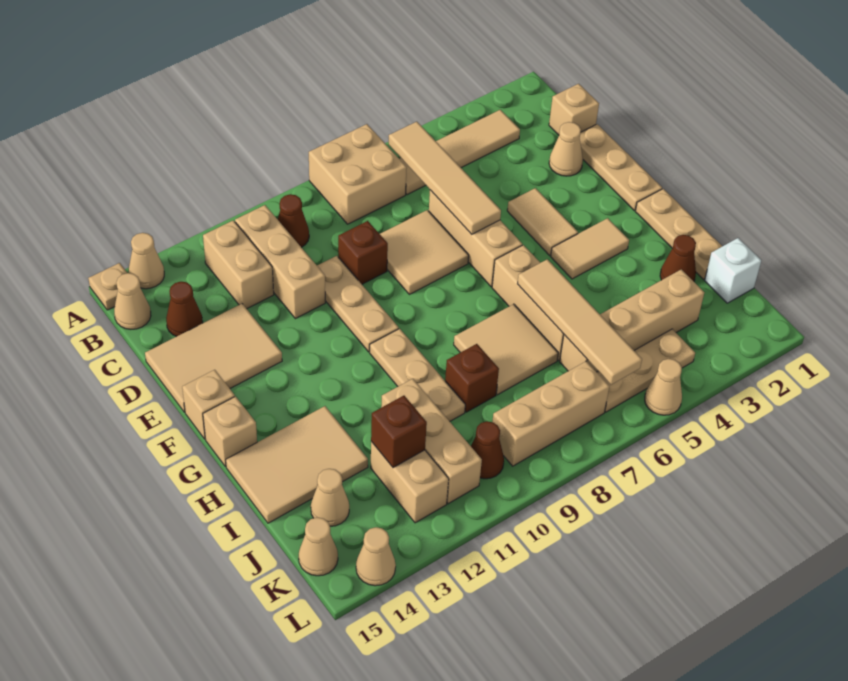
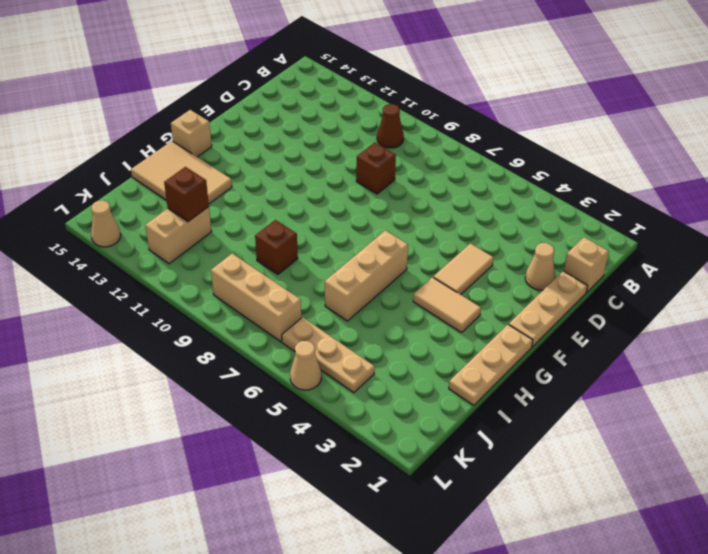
none -> tan 2x2 brick [309,124,407,224]
none -> tan 1x1 cone [129,233,164,289]
none -> tan 1x1 plate [88,263,127,310]
none -> tan 1x4 tile [400,110,520,195]

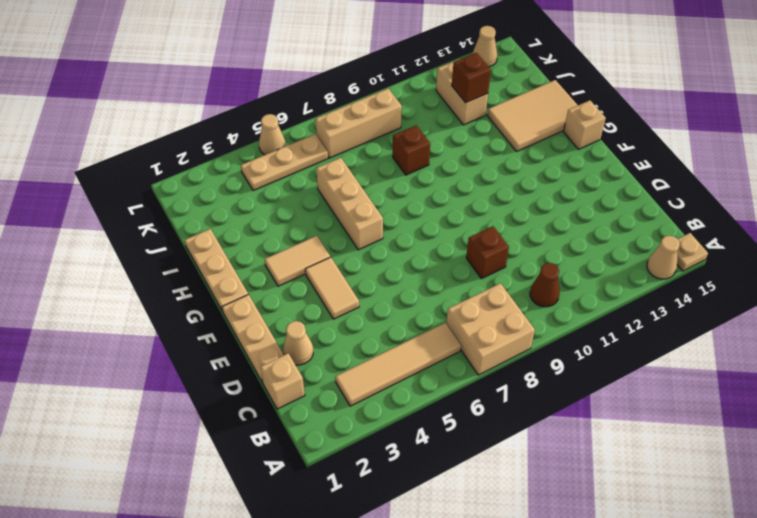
none -> tan 1x3 brick [235,205,325,319]
none -> tan 1x2 brick [203,220,274,309]
none -> tan 1x1 cone [114,273,151,329]
none -> brown 1x1 cone [166,282,203,337]

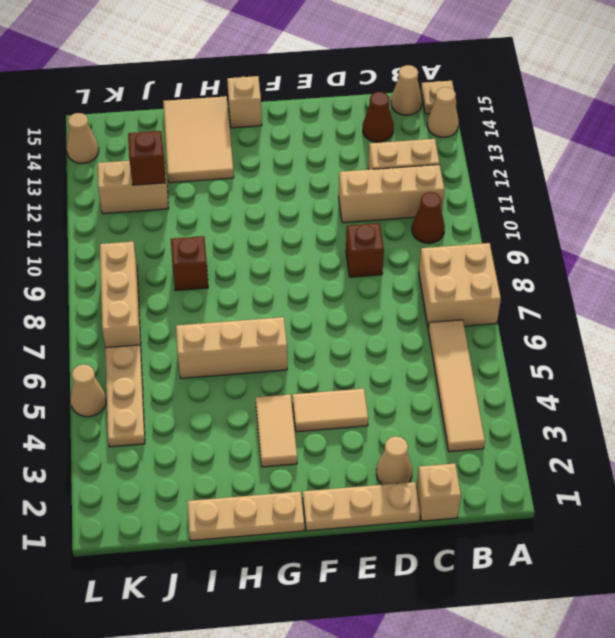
none -> tan 1x3 brick [429,190,522,287]
none -> tan 2x2 tile [380,210,469,294]
none -> tan 1x3 plate [317,256,399,352]
none -> tan 2x3 tile [145,304,282,412]

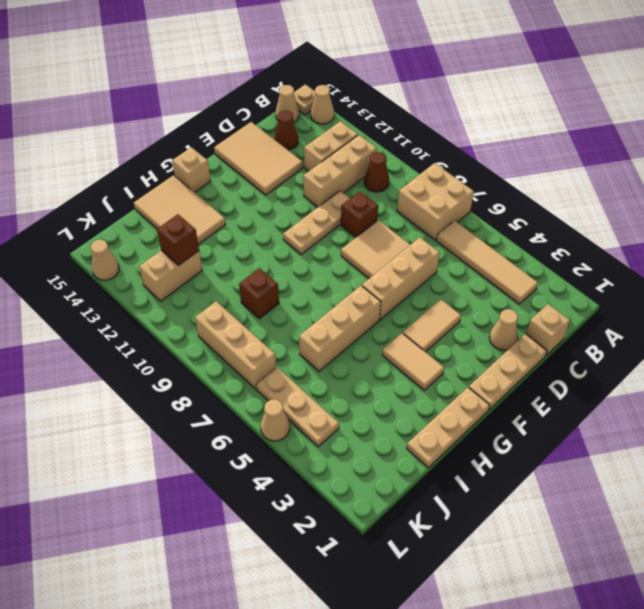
none -> tan 1x1 brick [182,370,235,439]
none -> tan 1x3 plate [370,329,465,421]
none -> tan 2x2 tile [454,304,558,395]
none -> brown 1x1 cone [660,235,696,281]

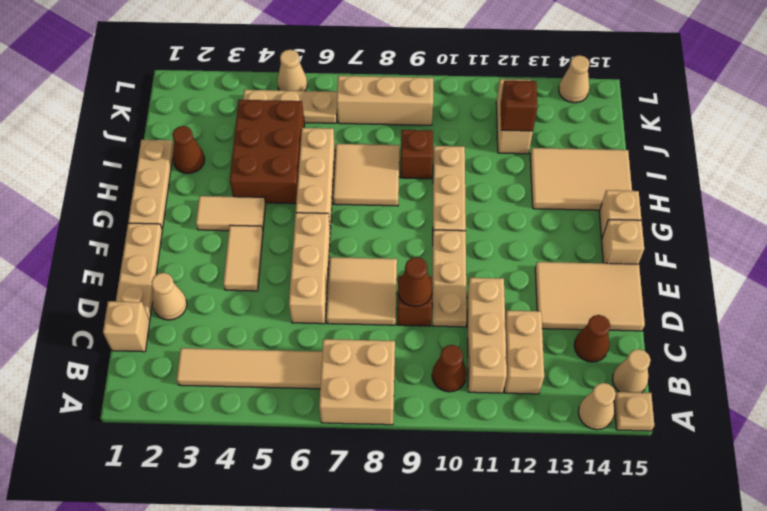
brown 1x1 cone [398,257,432,307] -> brown 1x1 cone moved to [471,421,504,479]
brown 2x3 brick [230,100,305,204] -> tan 1x4 brick [560,269,704,372]
none -> tan 1x3 brick [381,379,482,504]
none -> white 1x1 brick [705,238,761,303]
none -> tan 1x1 cone [311,469,349,526]
none -> tan 1x1 cone [299,517,338,576]

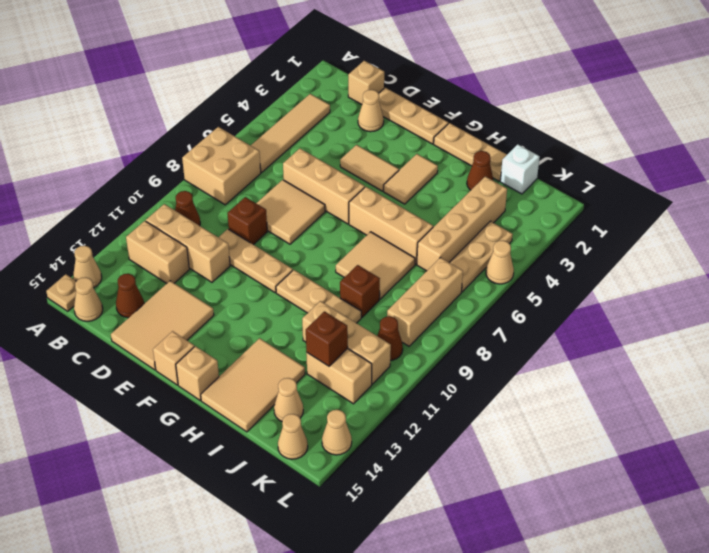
none -> tan 1x4 tile [389,122,501,234]
none -> tan 1x4 tile [518,259,642,385]

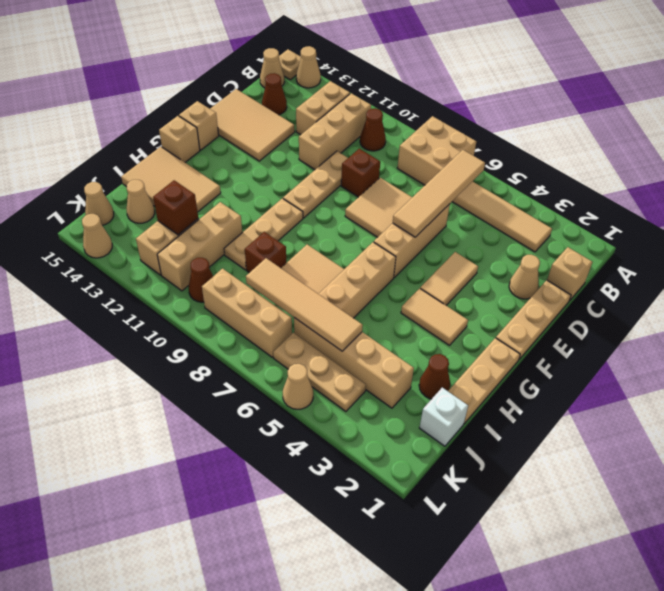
tan 1x4 tile [246,258,363,351] -> tan 1x4 tile turned to [518,259,642,385]

